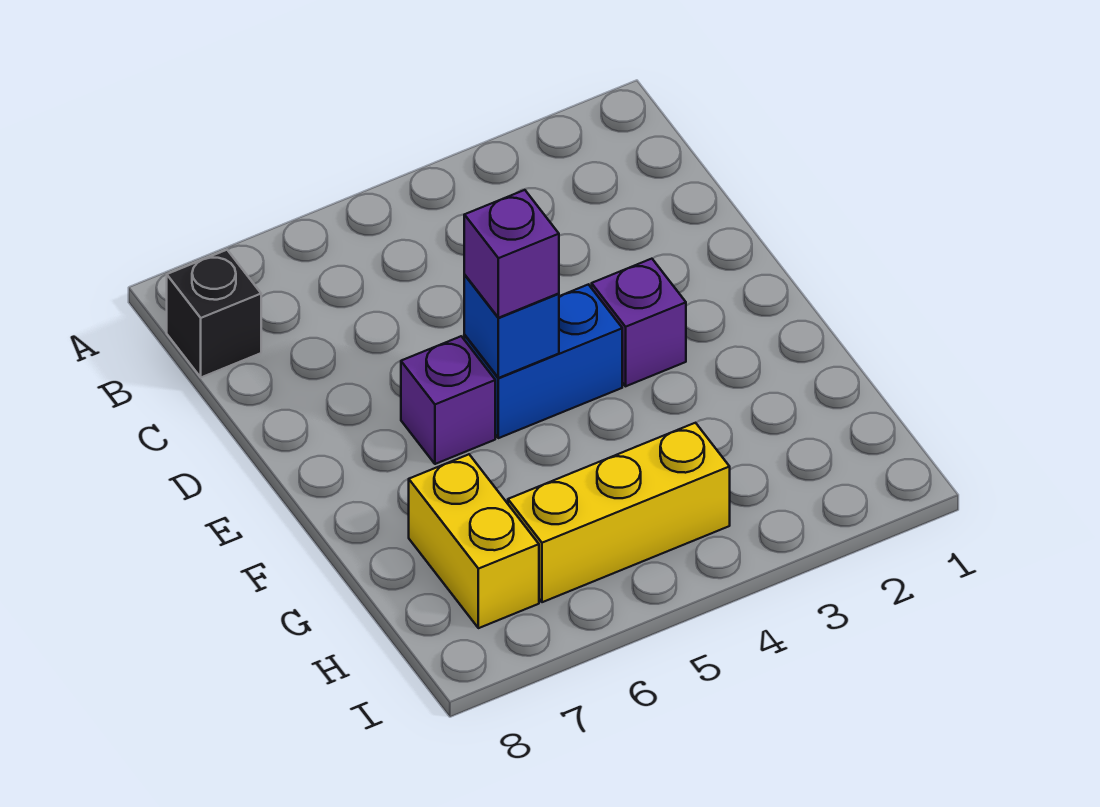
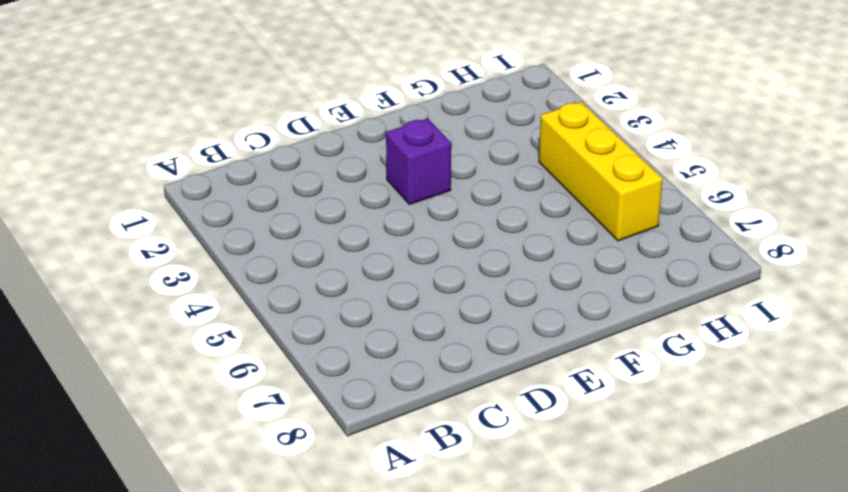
none -> black 1x1 brick [167,250,261,377]
none -> blue 1x2 brick [464,284,622,438]

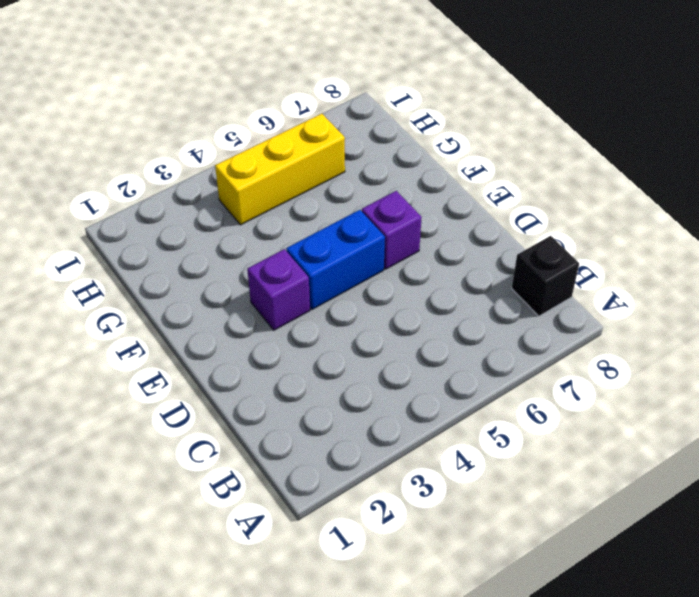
none -> yellow 1x2 brick [409,454,539,628]
none -> blue 1x1 brick [464,275,559,378]

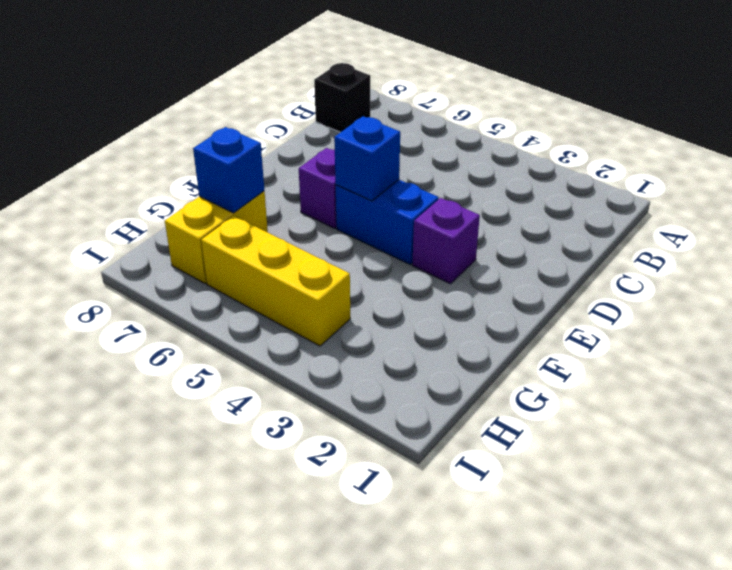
blue 1x1 brick [193,127,264,213] -> none
none -> purple 1x1 brick [464,190,559,318]

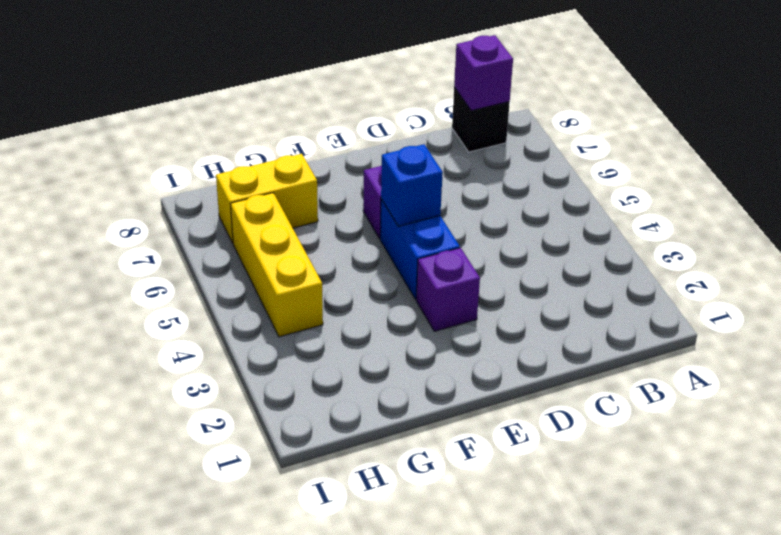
purple 1x1 brick [454,35,513,111] -> purple 1x1 brick moved to [464,190,559,318]

